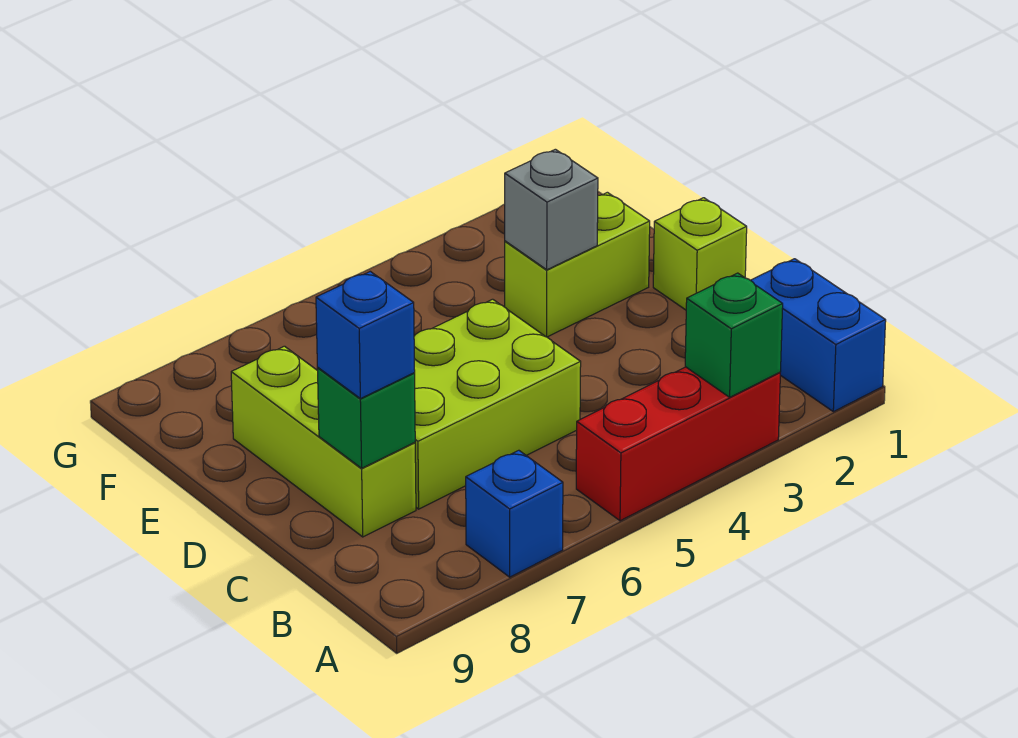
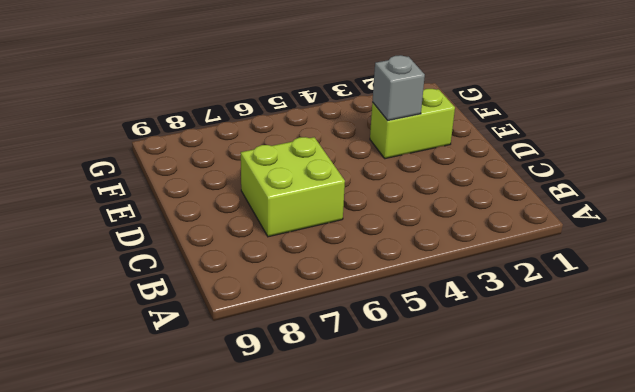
lime 2x2 brick [241,137,345,237] -> lime 2x3 brick [414,299,581,509]
none -> blue 1x2 brick [751,259,886,412]
none -> red 1x3 brick [576,367,780,521]

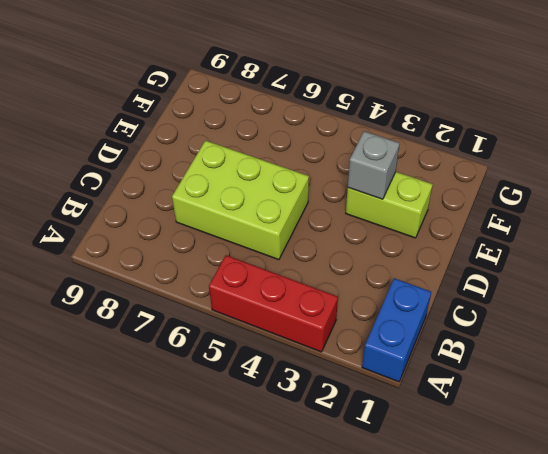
none -> blue 1x1 brick [466,450,563,577]
none -> lime 1x3 brick [231,346,416,537]

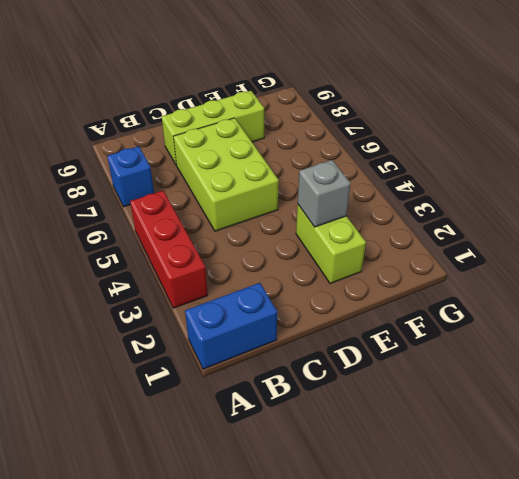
none -> lime 1x1 brick [653,198,747,310]
none -> green 1x1 brick [685,273,783,397]

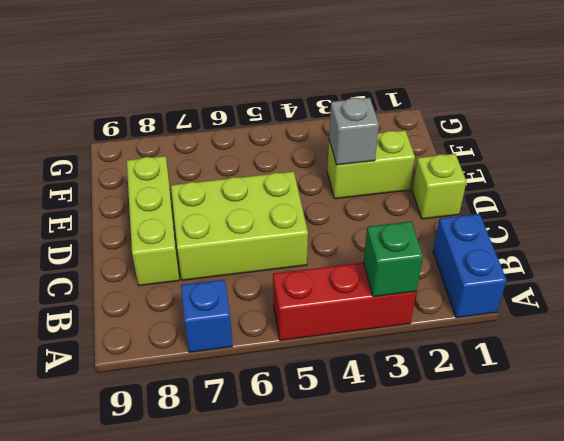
none -> green 1x1 brick [317,368,415,468]
none -> blue 1x1 brick [316,271,415,399]

